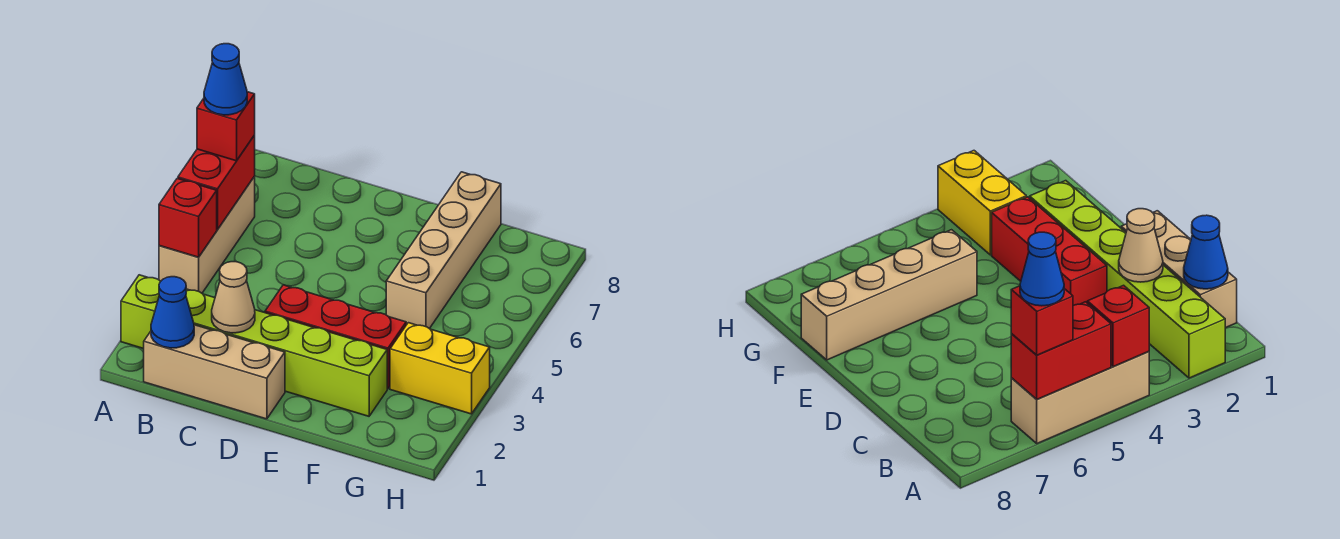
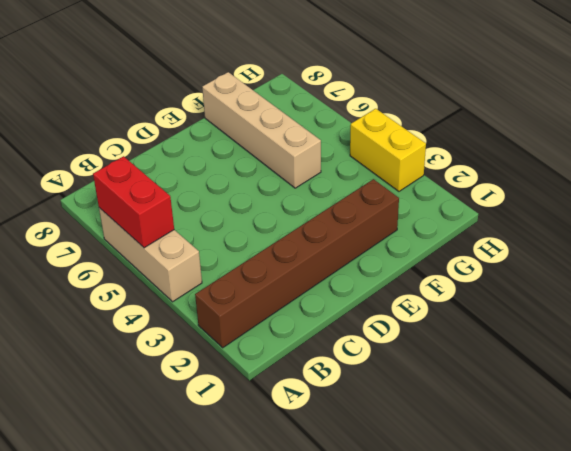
brown 1x6 brick [195,179,399,348] -> lime 1x6 brick [121,275,387,416]
yellow 1x2 brick [350,109,426,191] -> yellow 1x2 brick turned to [390,323,490,414]
none -> tan 1x3 brick [144,325,285,419]
none -> red 1x3 brick [265,285,406,389]
none -> red 1x1 brick [159,179,217,257]

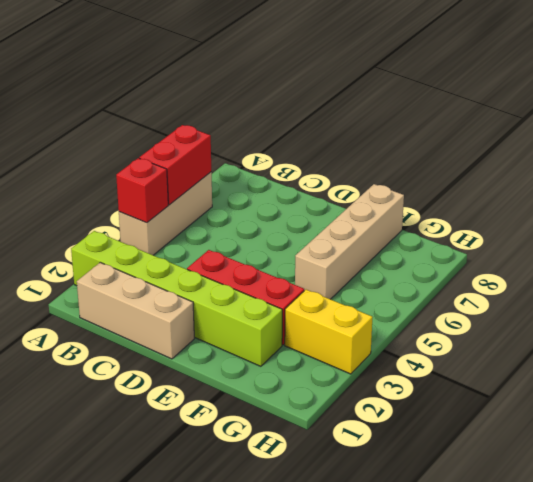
none -> blue 1x1 cone [151,277,194,348]
none -> tan 1x1 cone [212,262,255,333]
none -> red 1x1 brick [197,92,255,161]

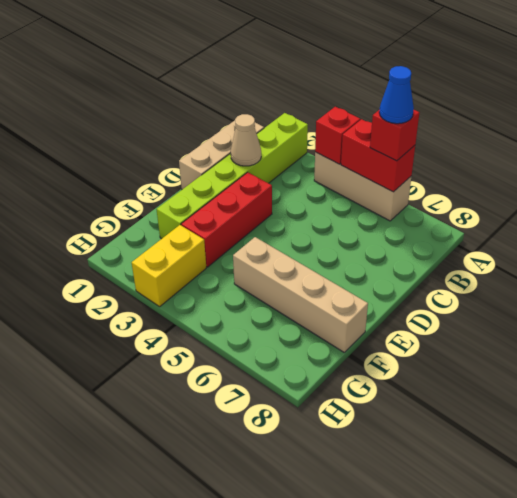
none -> blue 1x1 cone [151,277,194,348]

